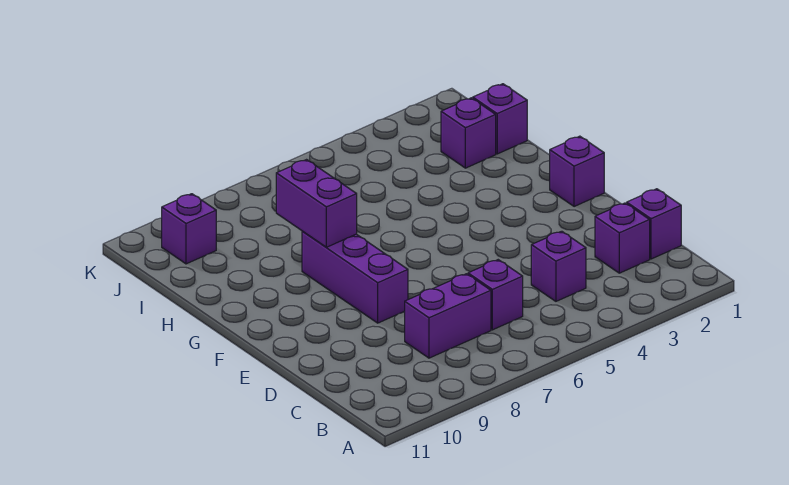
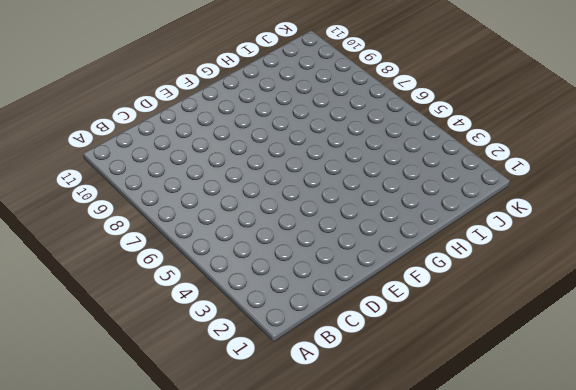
none -> purple 1x1 brick [627,189,681,259]
none -> purple 1x1 brick [595,203,650,273]

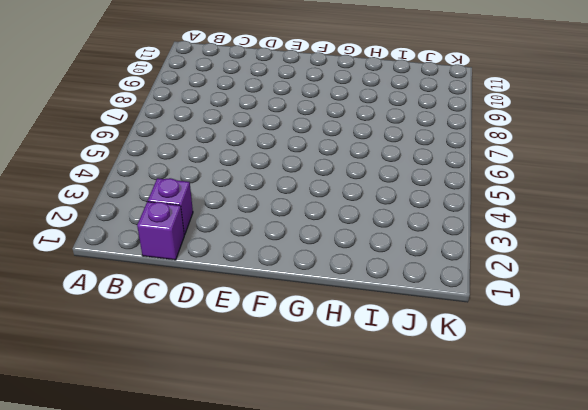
none -> purple 1x1 brick [531,231,586,301]
none -> purple 1x1 brick [468,260,523,330]

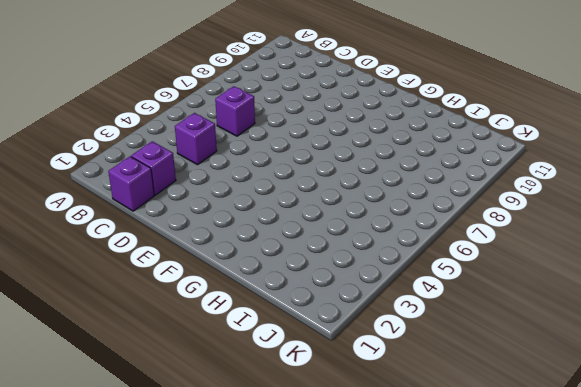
none -> purple 1x2 brick [405,274,491,358]
none -> purple 1x3 brick [302,231,408,323]

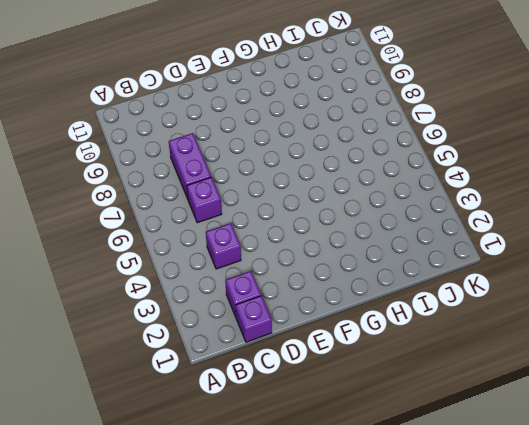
none -> purple 1x3 brick [302,231,408,323]
none -> purple 1x1 brick [550,136,604,207]

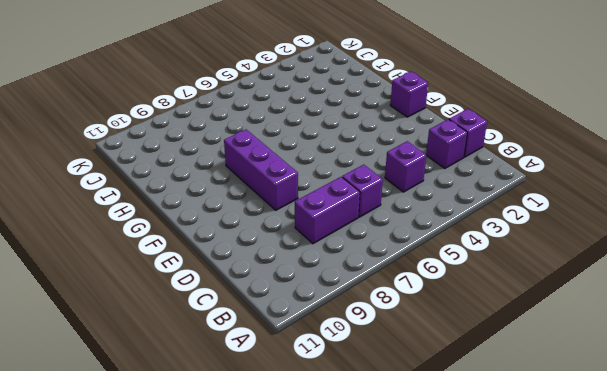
none -> purple 1x1 brick [473,84,527,154]
none -> purple 1x1 brick [441,98,496,168]

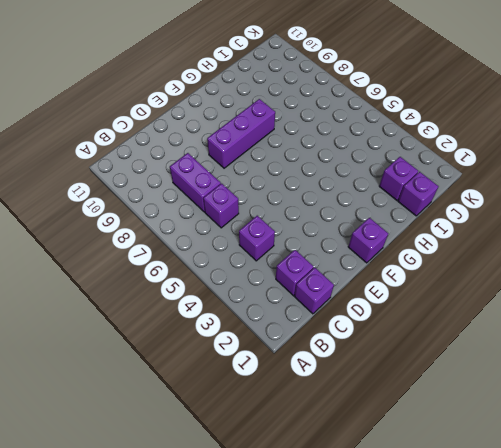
none -> purple 1x1 brick [162,194,216,264]
none -> purple 1x2 brick [276,160,357,247]

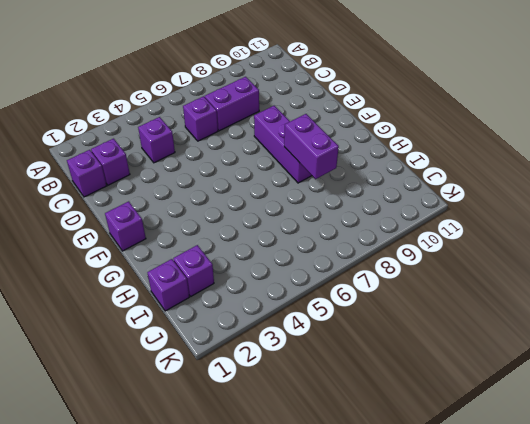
none -> purple 1x1 brick [162,194,216,264]

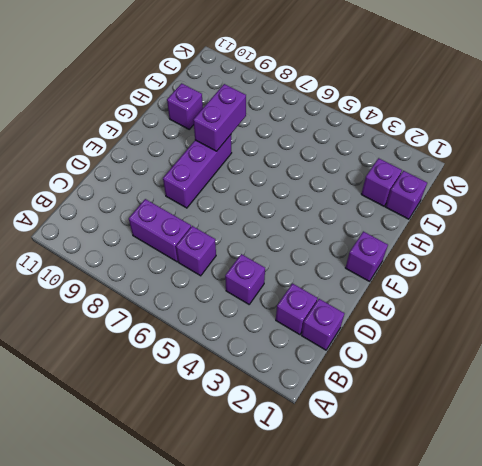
purple 1x1 brick [167,83,203,129] -> purple 1x1 brick moved to [162,194,216,264]

